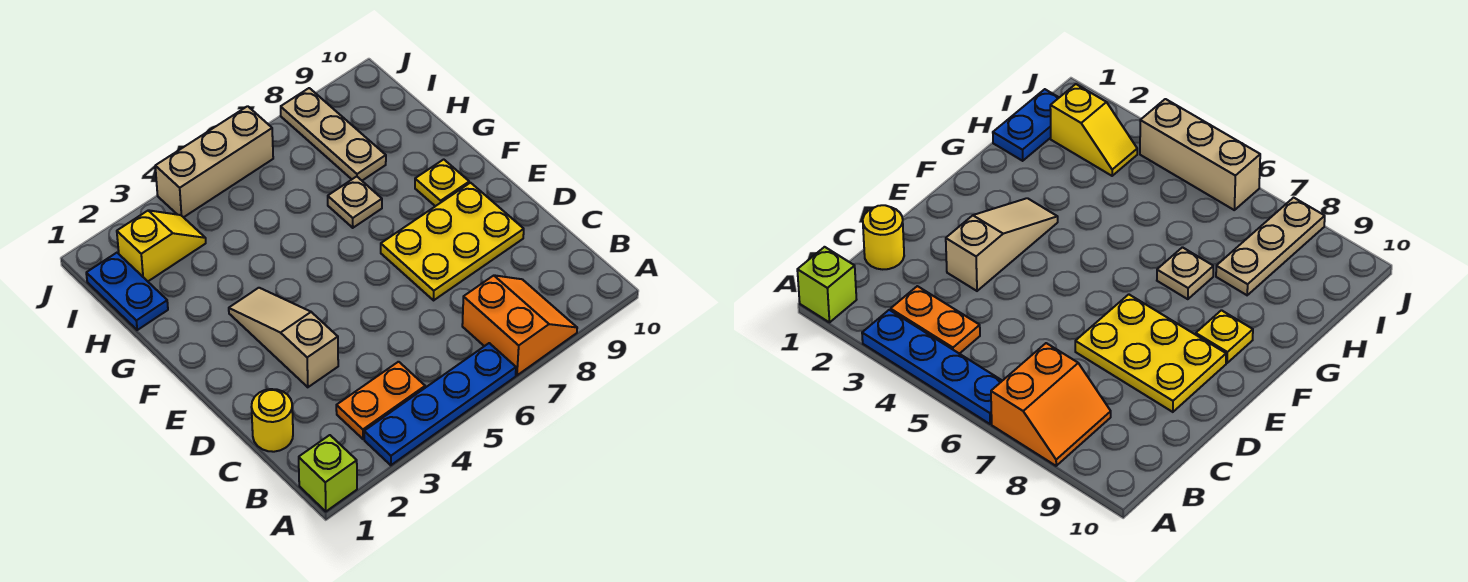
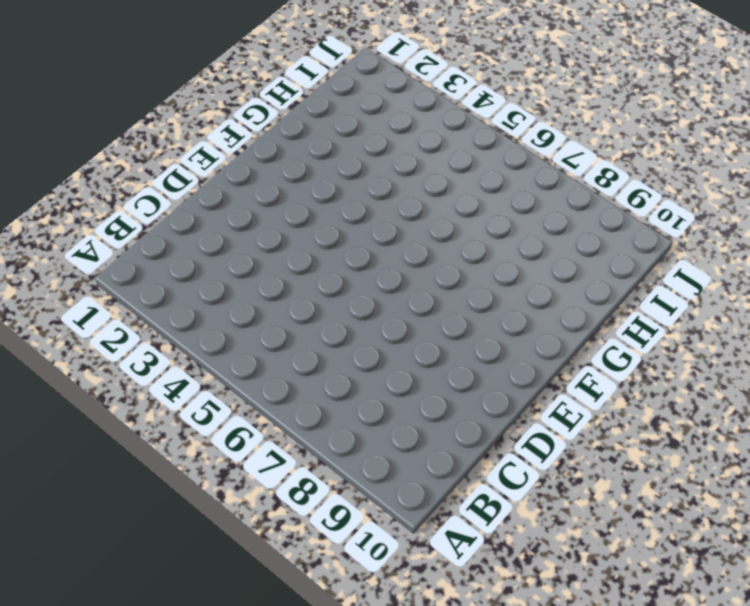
none -> lime 1x1 brick [299,435,357,512]
none -> blue 1x4 plate [364,343,516,465]
none -> orange 2x2 slope [462,275,577,375]

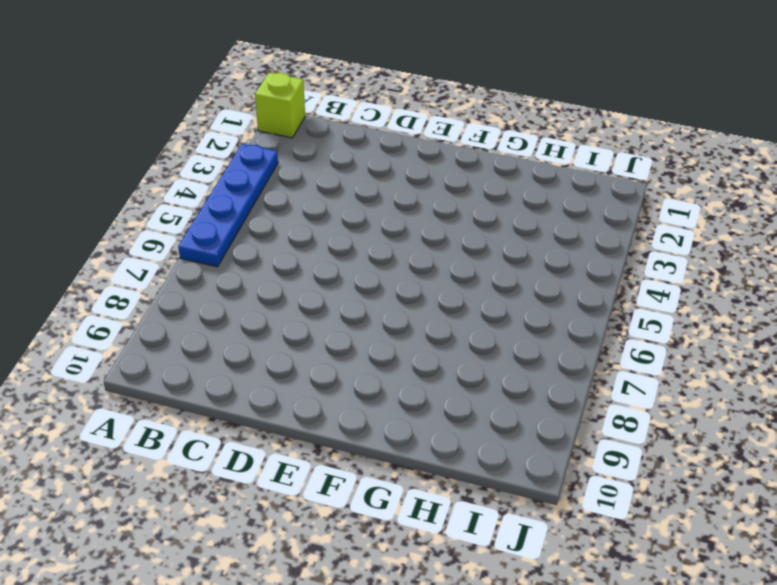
none -> orange 2x2 slope [462,275,577,375]
none -> orange 1x2 plate [336,362,425,439]
none -> yellow 1x1 round brick [252,389,293,452]

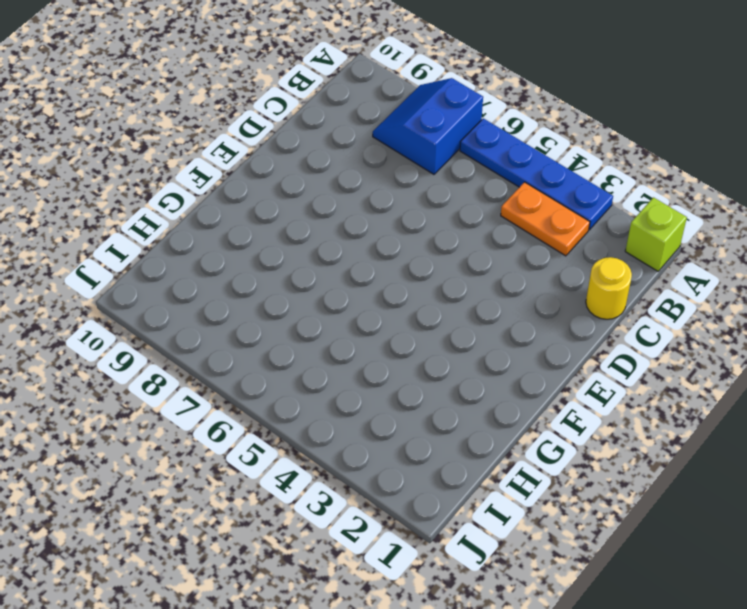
blue 2x2 slope [373,78,483,174] -> orange 2x2 slope [462,275,577,375]
none -> tan 1x3 slope [229,288,338,387]
none -> yellow 2x3 plate [381,183,524,300]
none -> yellow 1x1 plate [415,159,469,206]

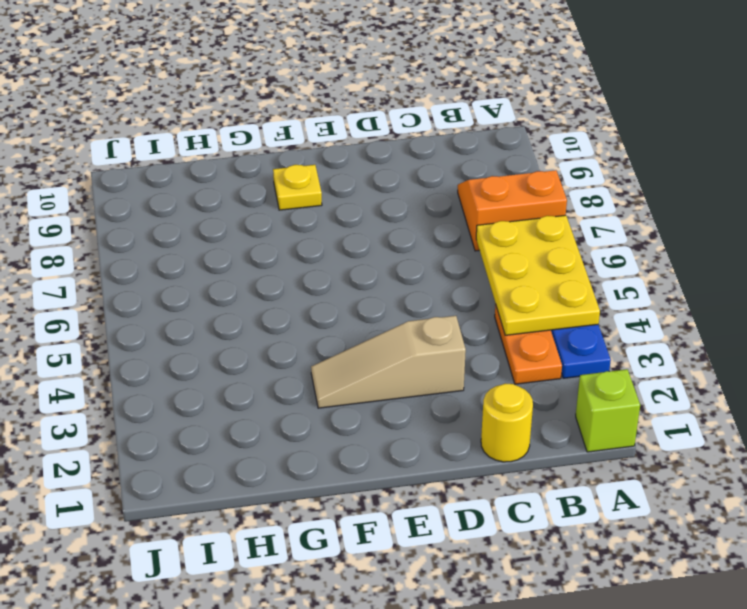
yellow 2x3 plate [476,215,600,335] -> yellow 2x3 plate moved to [381,183,524,300]
none -> tan 1x1 plate [328,176,382,228]
none -> blue 1x2 plate [86,253,168,330]
none -> tan 1x3 plate [281,88,386,181]

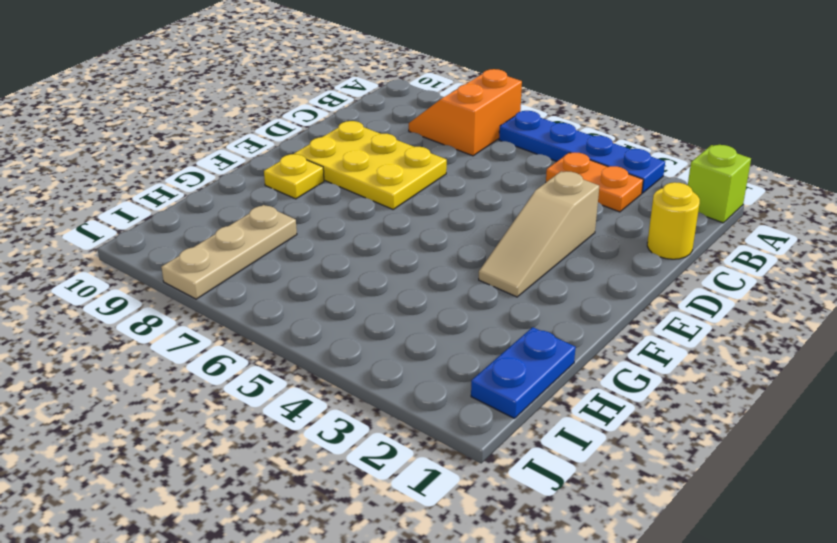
none -> tan 1x1 plate [328,176,382,228]
none -> yellow 1x2 slope [117,210,206,281]
none -> tan 1x3 brick [155,106,273,217]

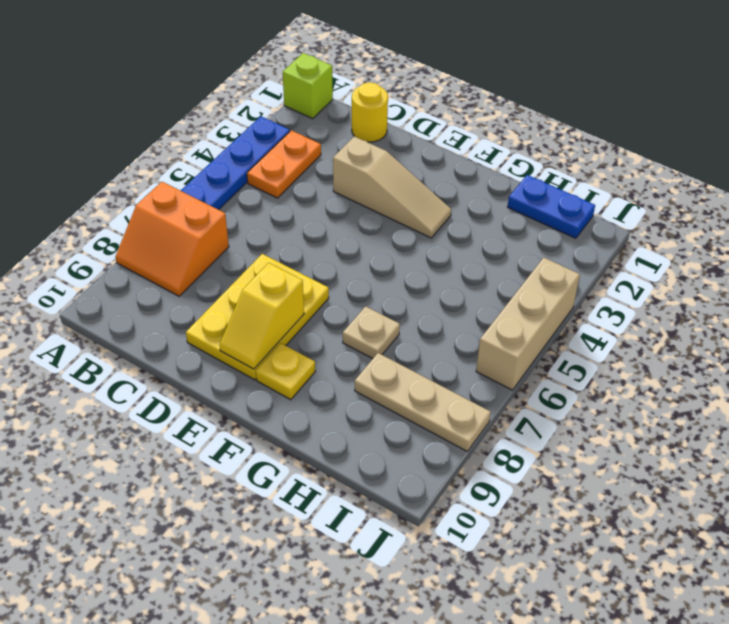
yellow 1x2 slope [220,263,304,369] -> yellow 1x2 slope moved to [117,210,206,281]

